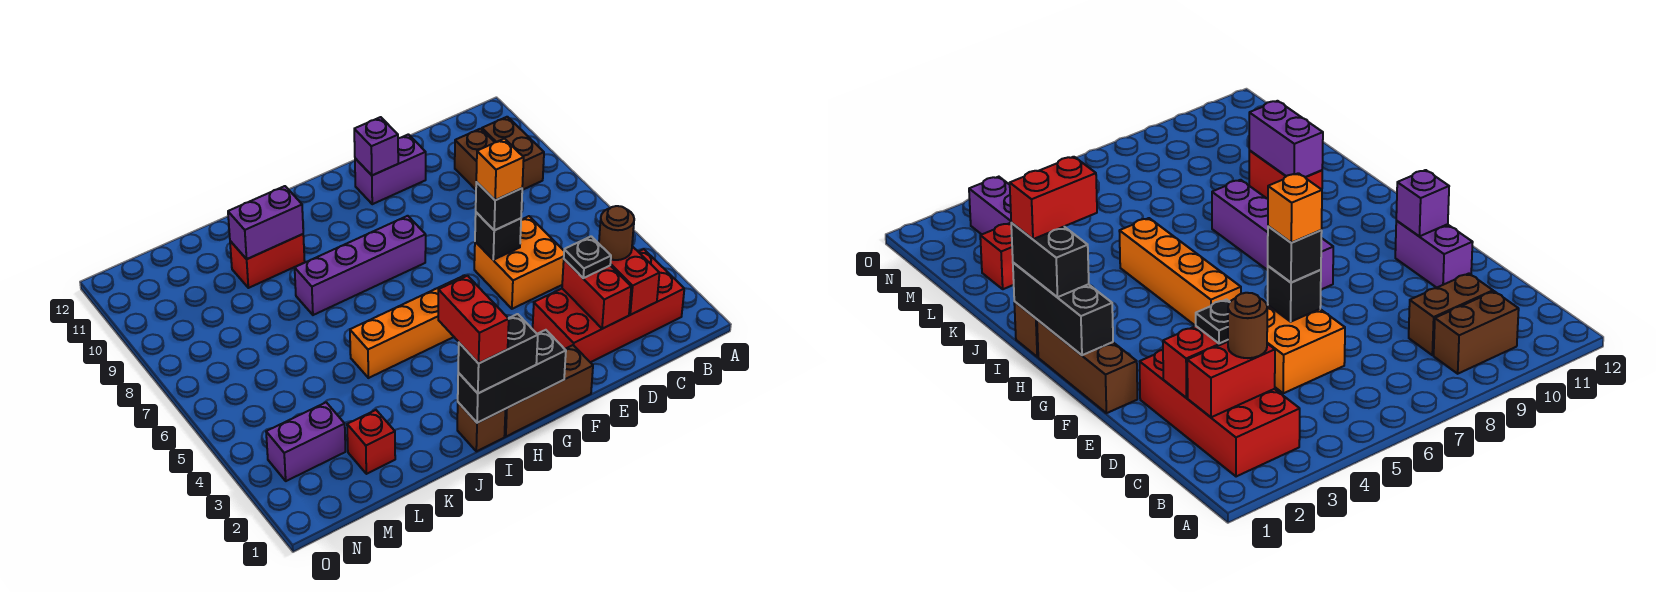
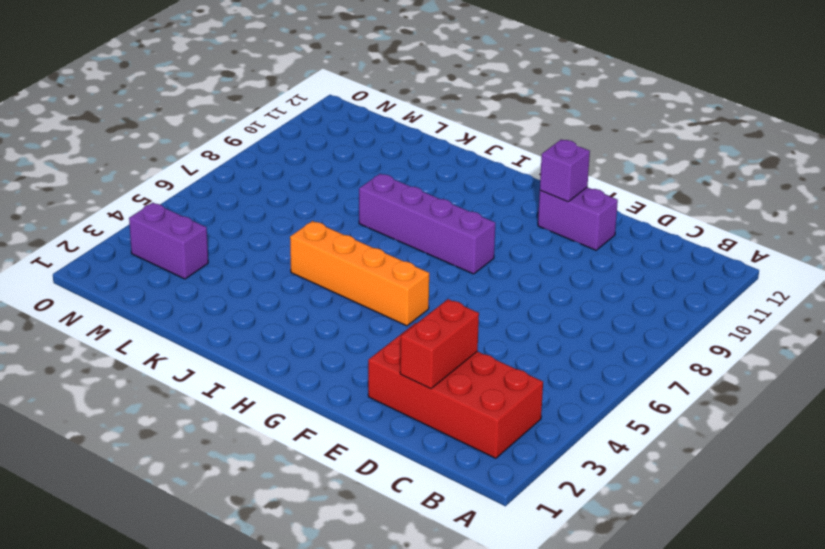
none -> brown 1x2 brick [482,117,544,190]
none -> brown 1x2 brick [455,129,495,190]
none -> orange 2x2 brick [474,216,564,309]

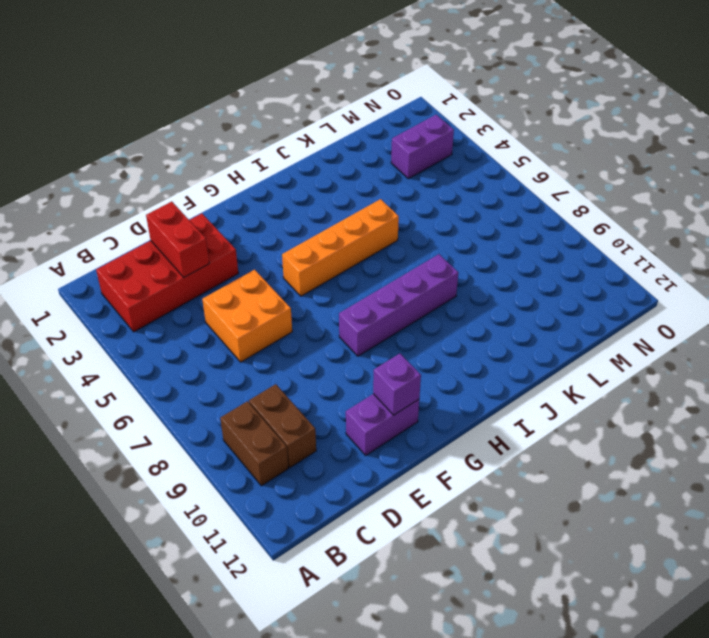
none -> brown 1x3 brick [505,345,593,437]
none -> brown 1x1 brick [457,403,505,451]
none -> red 1x2 brick [230,234,305,288]

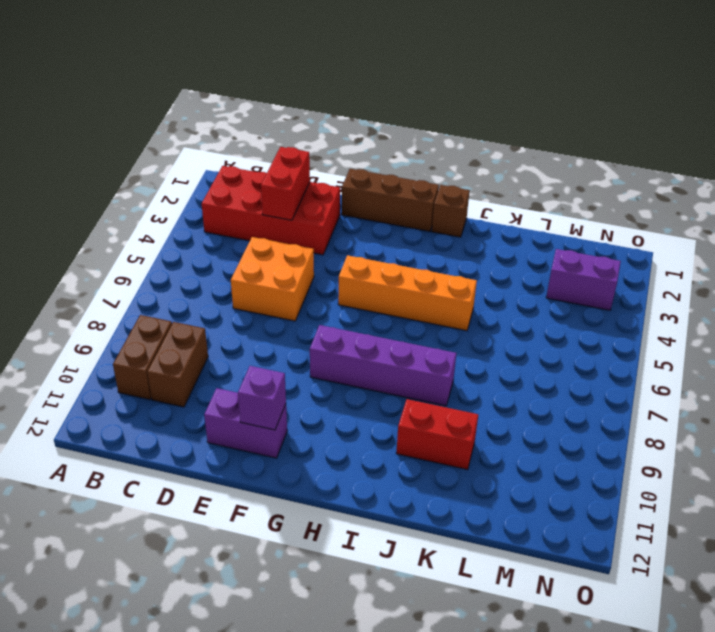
none -> red 1x1 brick [347,410,395,474]
none -> red 1x2 brick [598,242,659,315]
none -> black 1x1 brick [475,212,521,260]

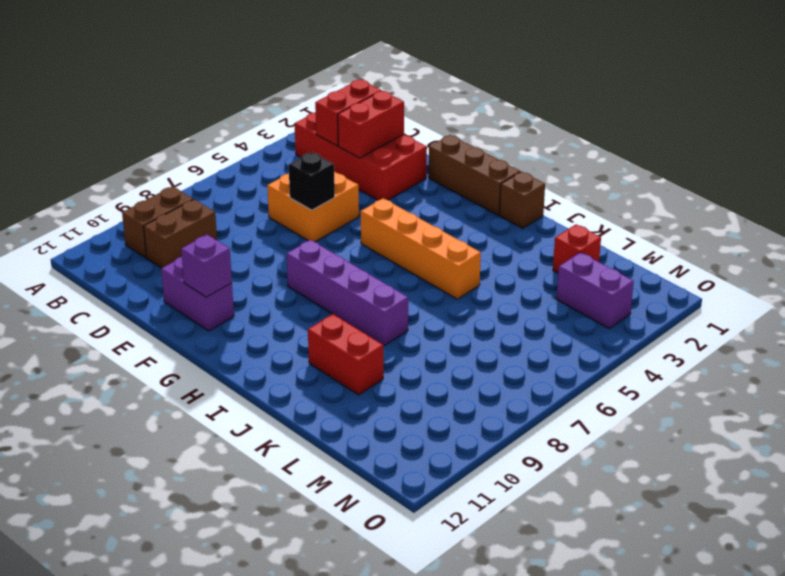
none -> black 1x3 brick [458,330,566,423]
none -> purple 1x2 brick [228,186,303,259]
none -> brown 1x1 round brick [599,206,634,260]

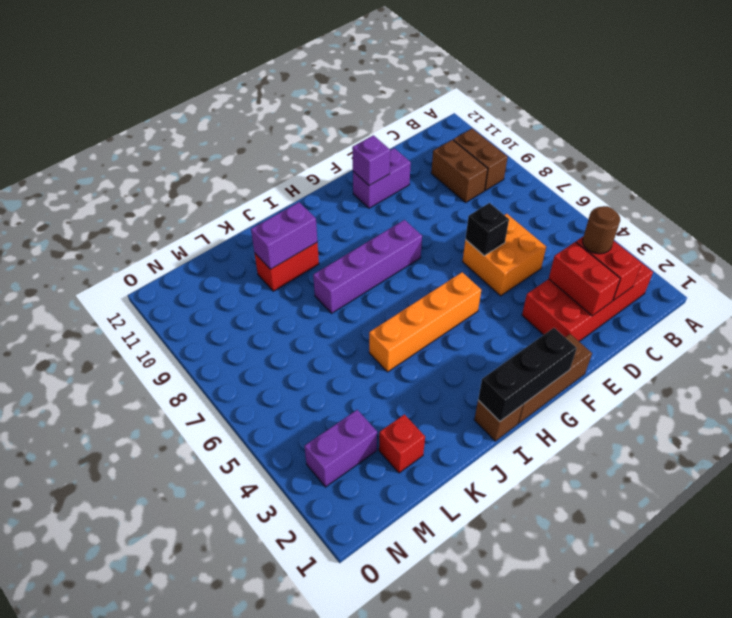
none -> black 1x1 plate [564,236,611,278]
none -> black 1x1 brick [476,182,522,230]
none -> black 1x2 brick [458,314,538,393]

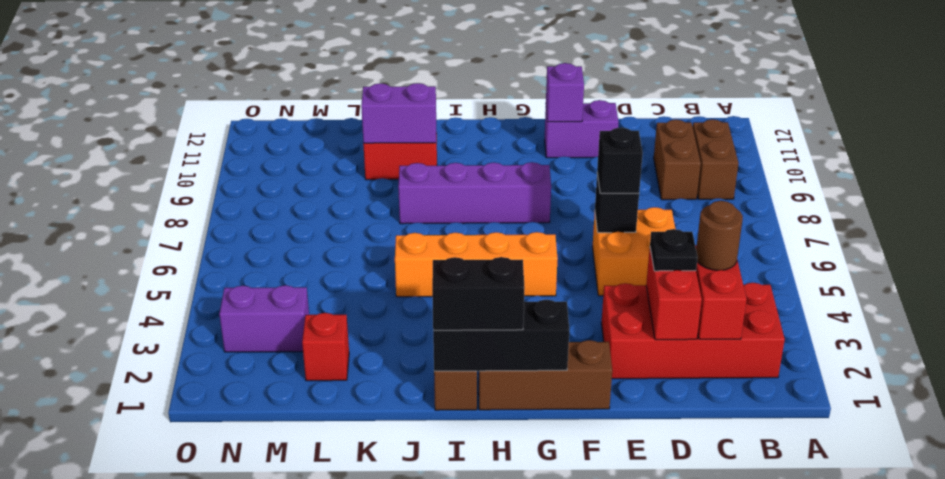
none -> orange 1x1 brick [476,139,524,200]
none -> red 1x2 brick [438,276,509,363]

